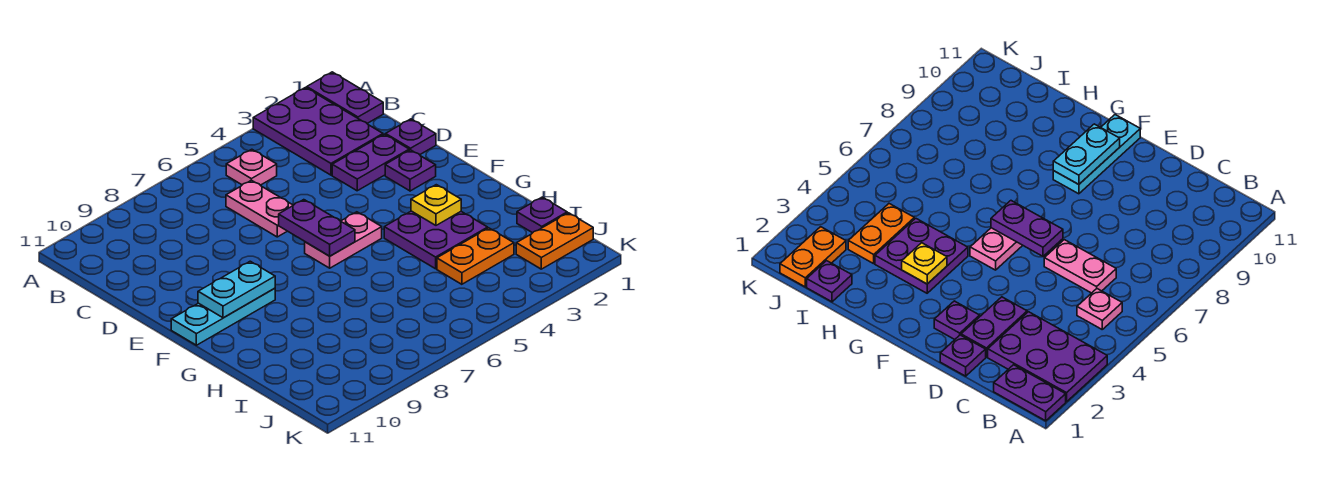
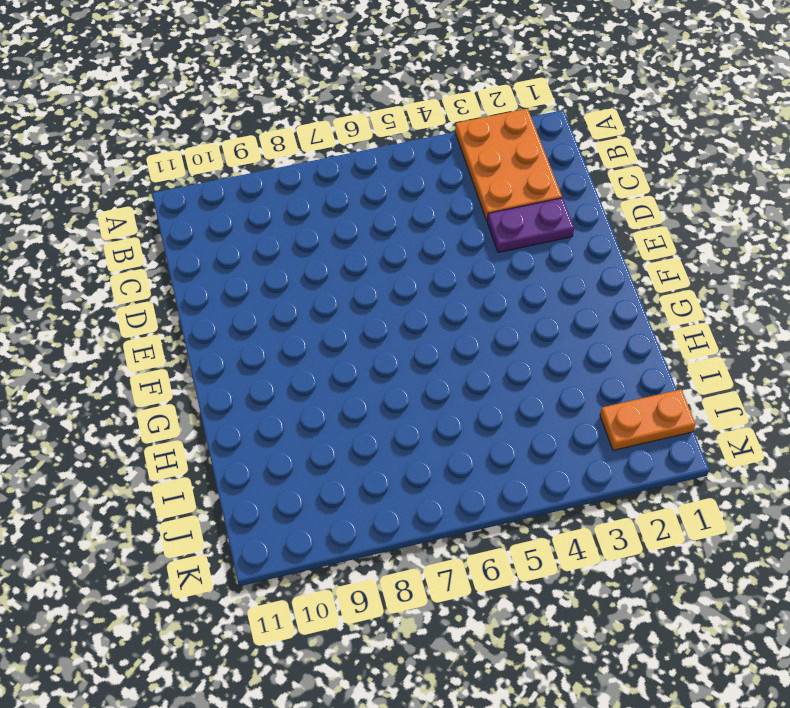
orange 2x3 plate [455,109,562,220] -> purple 2x3 plate [253,87,383,175]
none -> purple 1x2 plate [307,72,383,123]
none -> pink 1x1 plate [226,149,277,185]
none -> pink 1x2 plate [226,180,293,237]

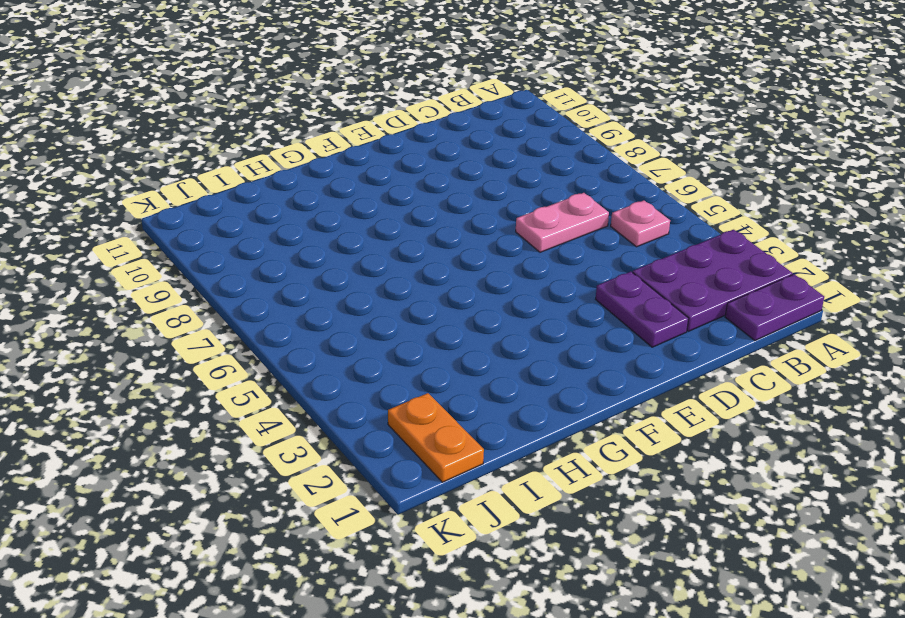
none -> purple 1x1 plate [386,119,436,155]
none -> purple 1x1 plate [385,150,436,191]
none -> pink 1x2 plate [305,212,382,268]

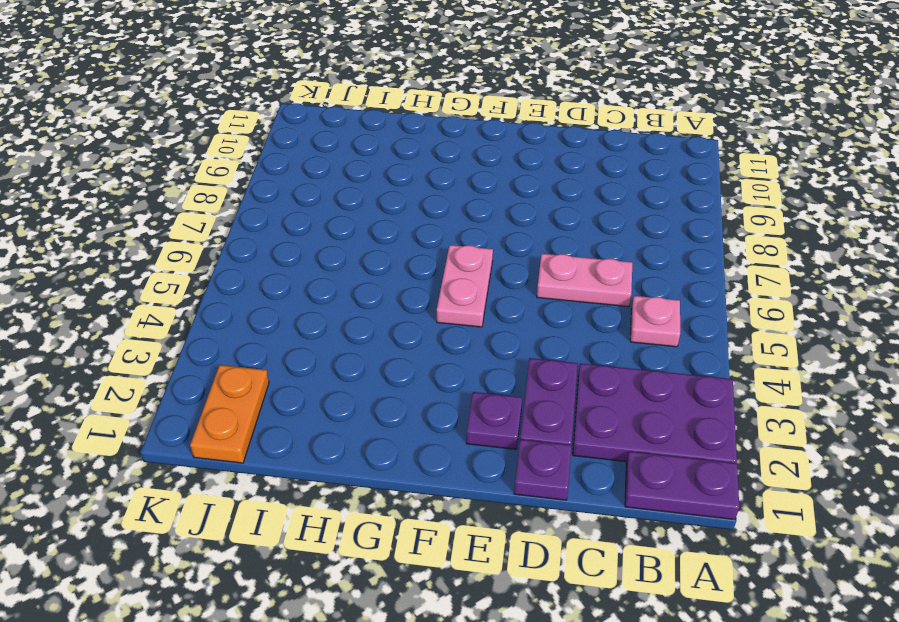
none -> cyan 1x3 plate [171,288,275,345]
none -> purple 2x2 plate [384,211,488,269]
none -> purple 1x1 plate [517,197,567,233]

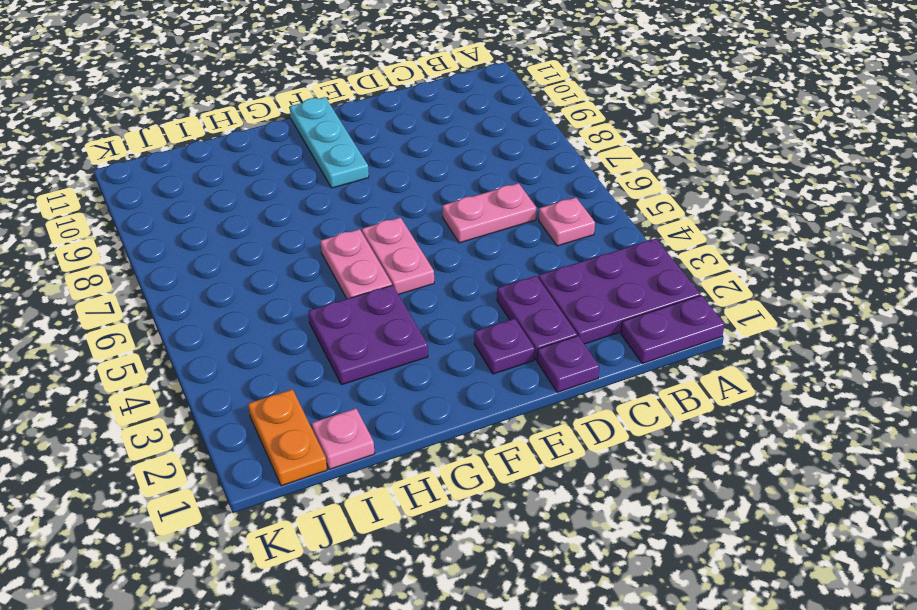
pink 1x2 plate [320,229,392,299] -> none
pink 1x1 plate [312,408,375,469] -> purple 1x1 plate [517,197,567,233]
none -> orange 1x2 plate [437,228,514,284]
none -> purple 1x2 plate [279,200,355,256]
none -> cyan 1x2 plate [198,261,275,318]

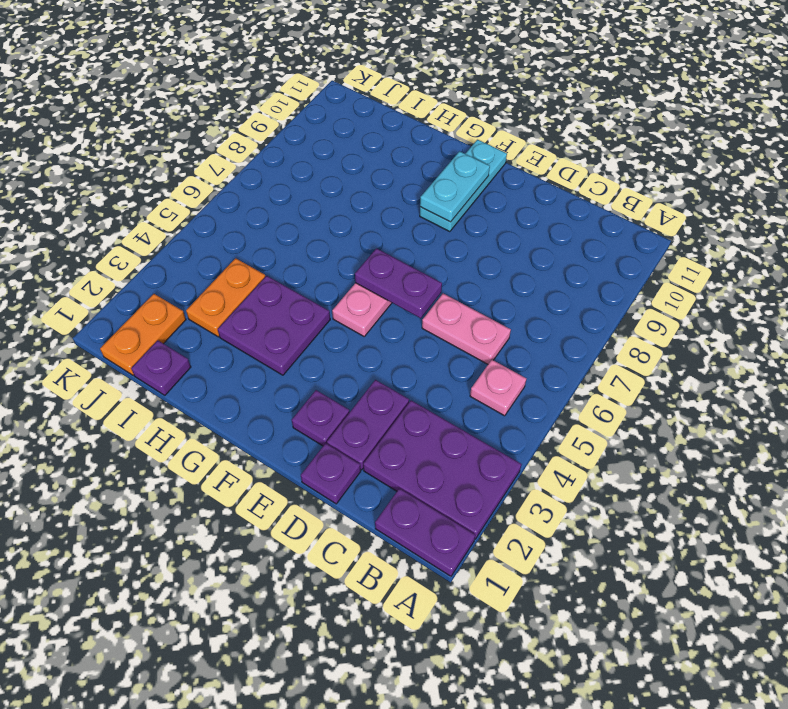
none -> yellow 1x1 plate [411,185,461,225]

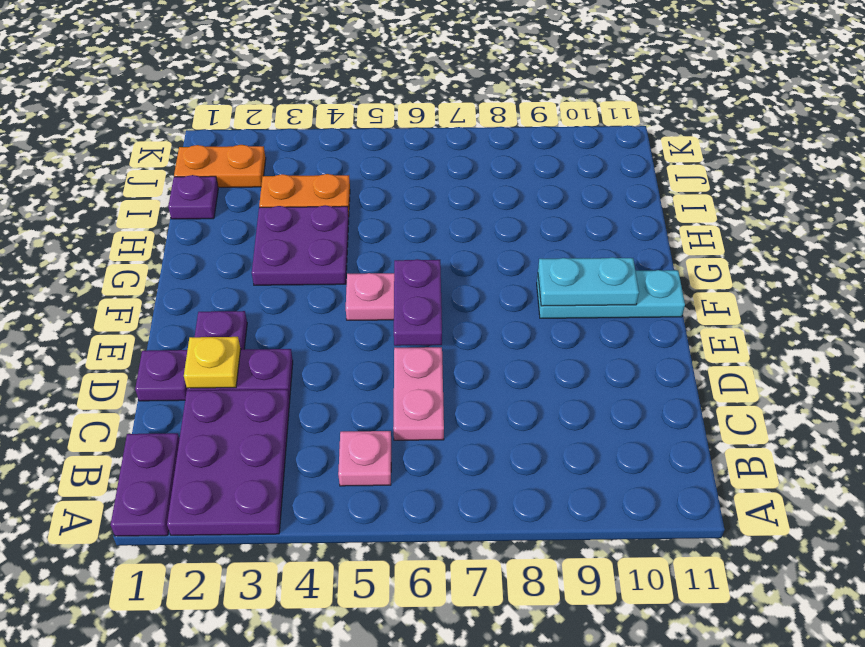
yellow 1x1 plate [184,337,241,388] -> yellow 1x1 plate moved to [411,185,461,225]

